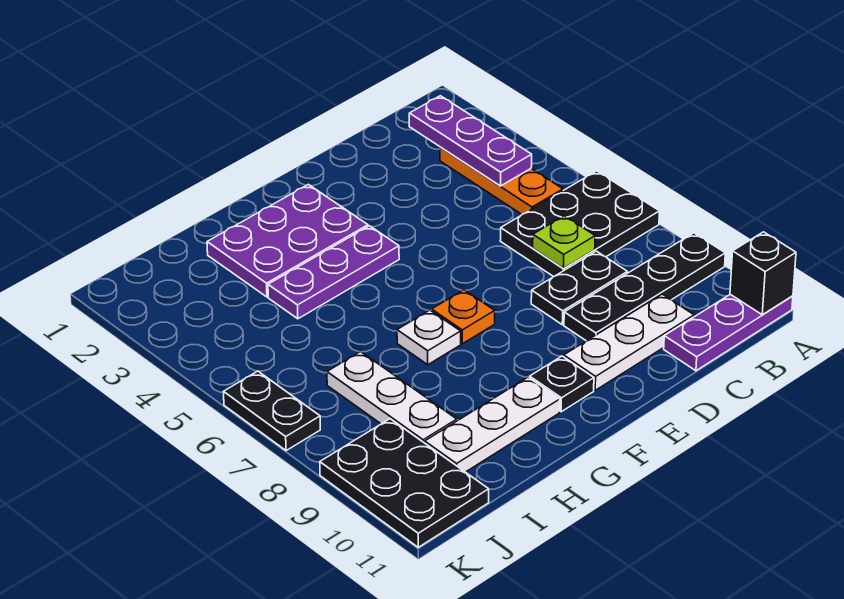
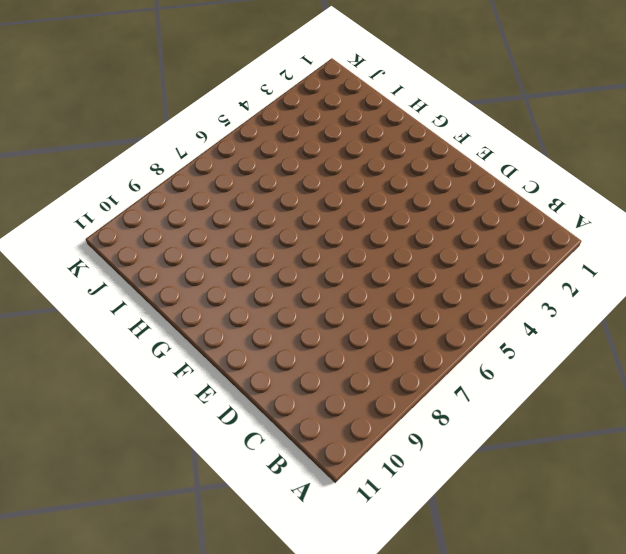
none -> black 2x3 plate [500,171,660,277]
none -> black 1x4 plate [564,233,725,341]
none -> purple 1x3 plate [664,294,793,371]

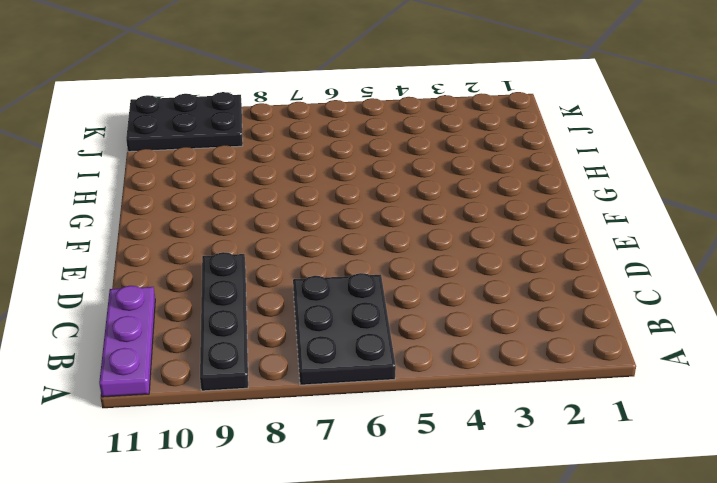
none -> orange 1x3 plate [440,147,563,214]
none -> black 1x2 plate [531,251,627,325]
none -> white 1x3 plate [564,294,694,390]

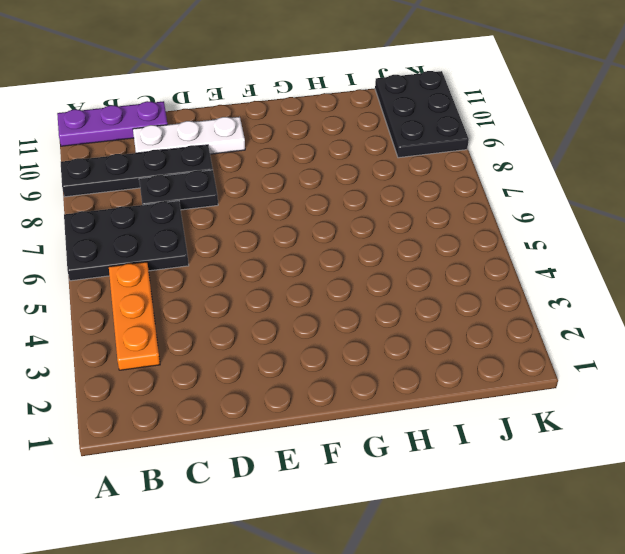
none -> purple 2x3 plate [207,184,368,297]
none -> purple 1x3 plate [268,226,399,319]
none -> orange 1x1 plate [432,290,495,344]

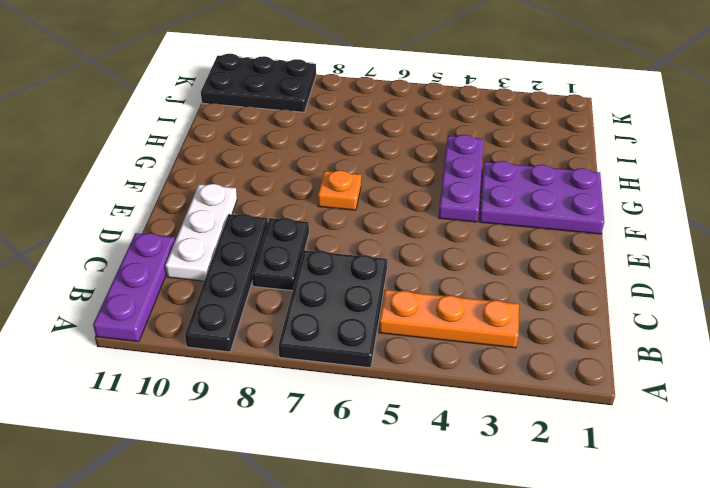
purple 2x3 plate [479,161,604,234] -> purple 2x3 plate turned to [207,184,368,297]
none -> black 1x1 plate [530,356,594,412]
none -> white 1x1 plate [397,310,461,365]
none -> white 1x3 plate [425,377,560,472]

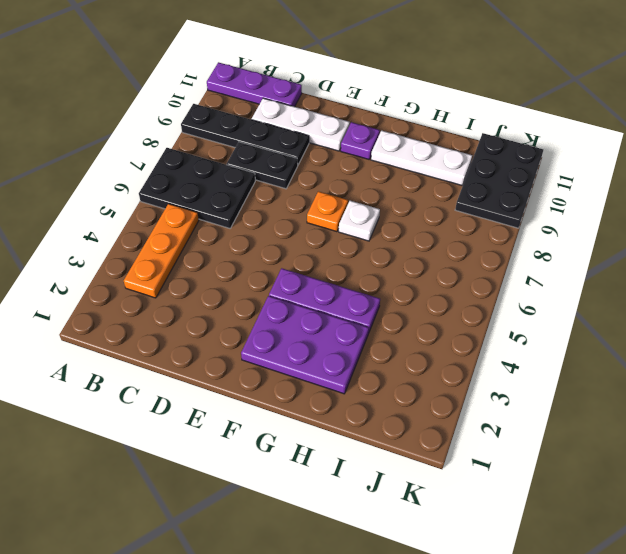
purple 1x1 plate [341,122,380,159] -> black 1x1 plate [530,356,594,412]
none -> white 1x3 plate [327,352,457,443]
none -> black 1x2 plate [224,371,320,451]
none -> black 1x1 brick [730,232,796,315]

